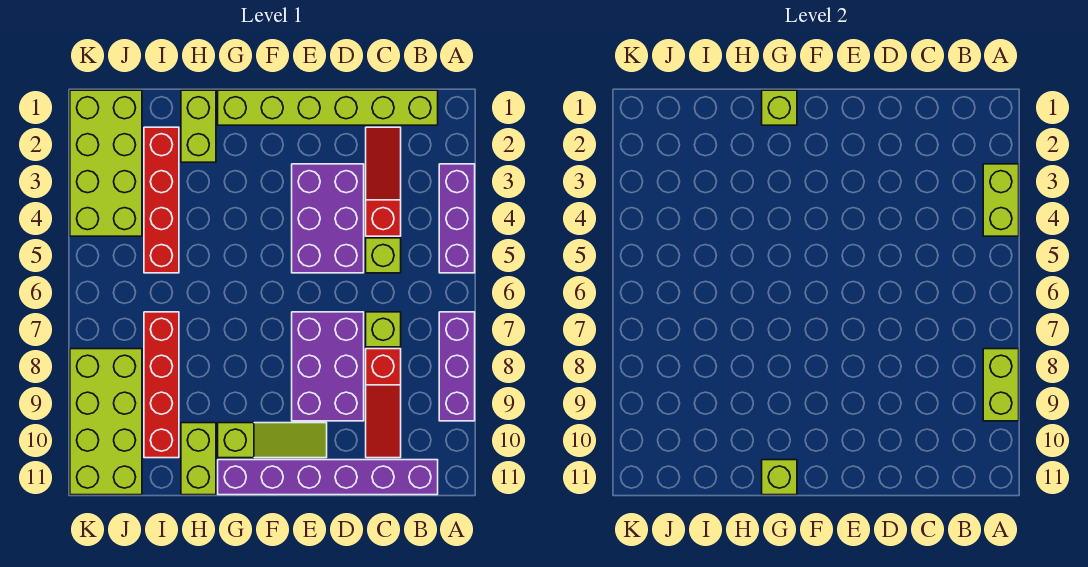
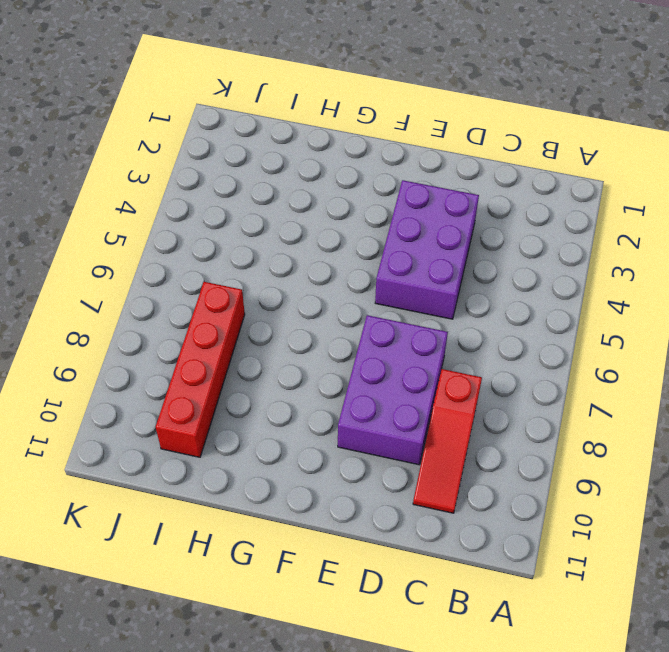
none -> purple 1x3 brick [439,164,475,273]
none -> purple 1x3 brick [439,312,475,421]
none -> lime 1x6 brick [218,90,438,125]

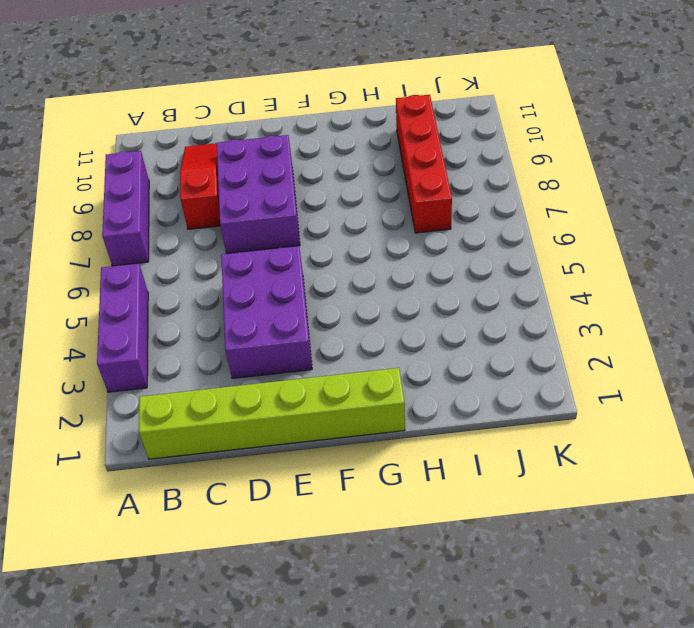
none -> purple 1x6 brick [218,460,438,495]
none -> red 1x3 slope [366,127,401,236]
none -> lime 1x1 brick [366,238,401,273]

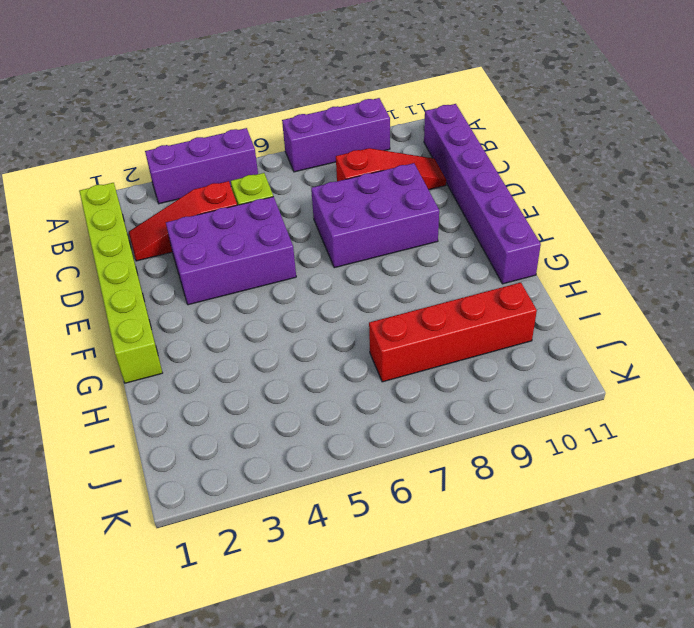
none -> lime 1x1 brick [366,312,401,347]
none -> lime 1x3 slope [218,423,327,458]
none -> lime 1x2 brick [181,90,216,162]

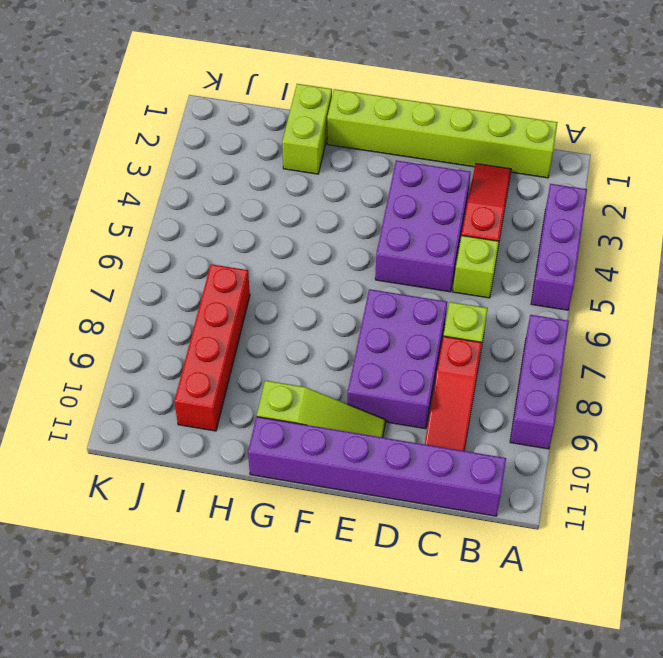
none -> lime 1x2 brick [181,423,216,495]
none -> red 1x4 brick [144,127,179,273]
none -> lime 2x4 brick [70,90,142,236]

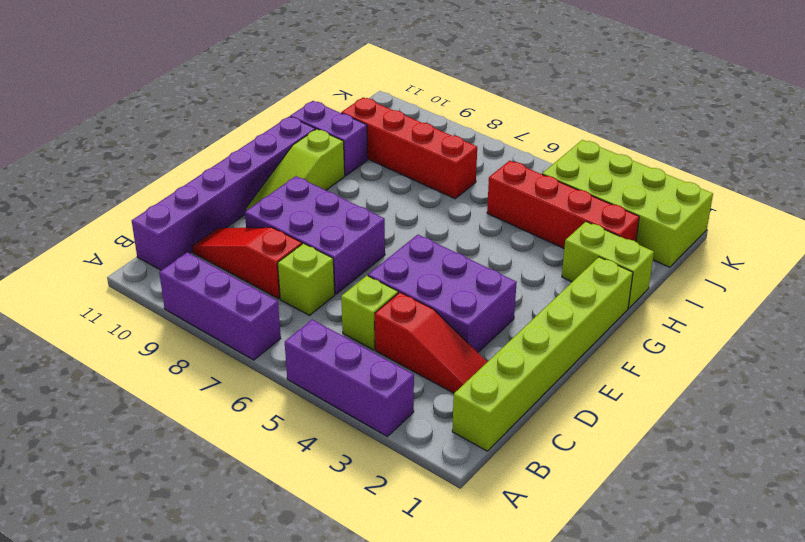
purple 1x2 brick [290,101,368,176] -> lime 1x2 brick [181,423,216,495]
none -> lime 2x4 brick [70,349,142,495]
none -> lime 1x2 brick [983,164,1019,236]
none -> lime 1x2 brick [983,349,1019,421]

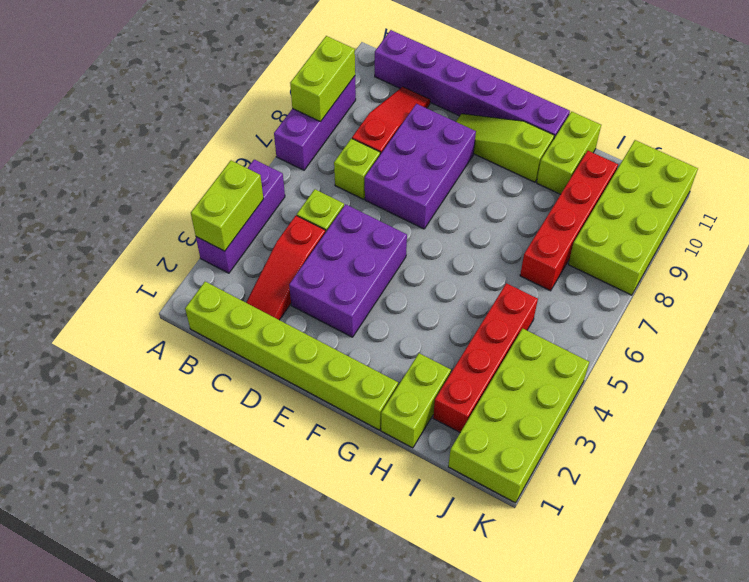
none -> lime 1x1 brick [762,90,797,125]
none -> lime 1x1 brick [762,460,797,495]

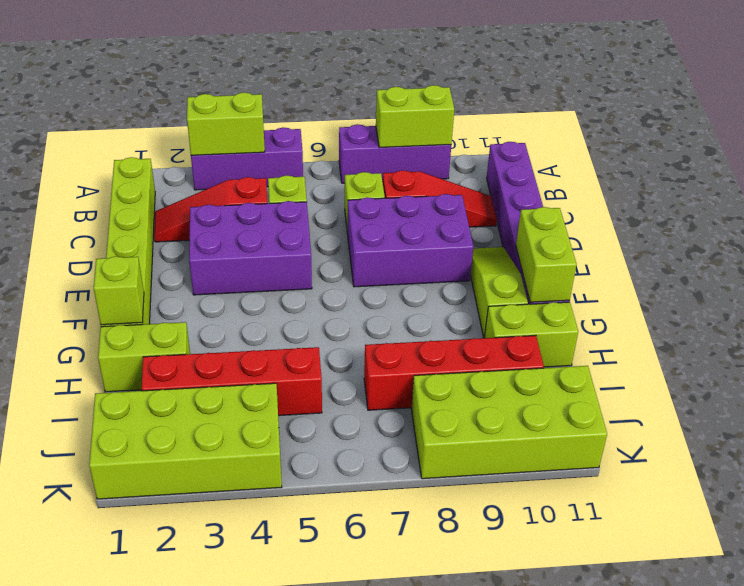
lime 1x2 brick [516,207,577,302] -> lime 1x1 brick [762,460,797,495]

